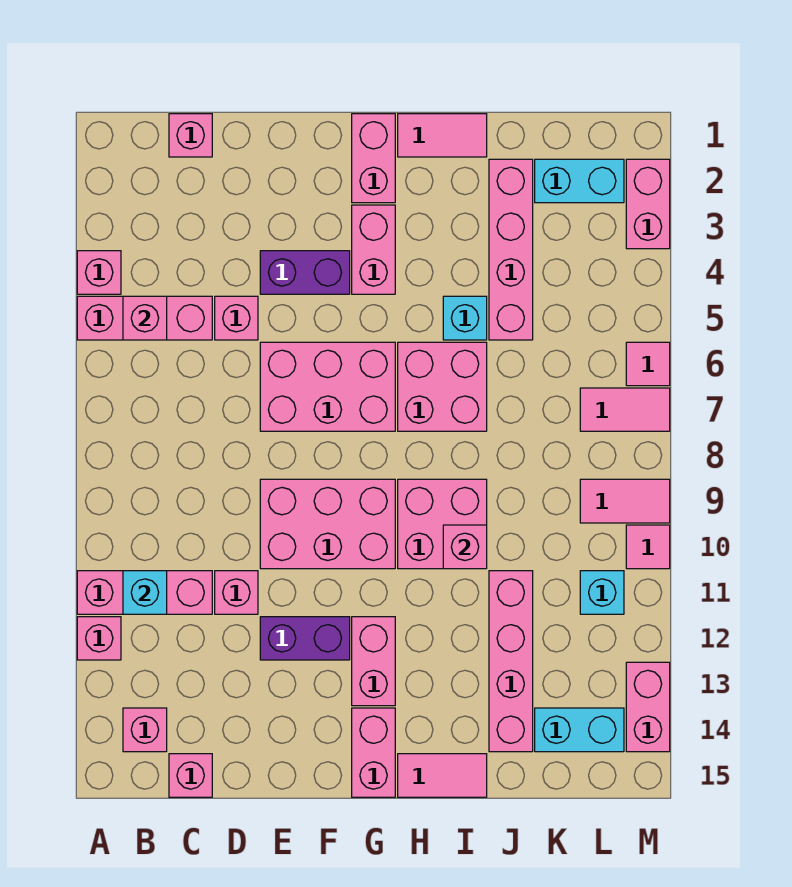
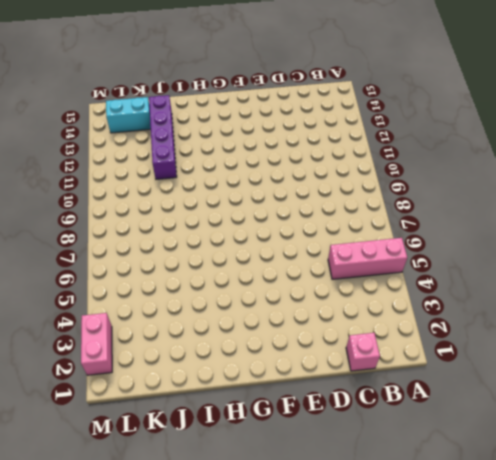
purple 1x4 brick [149,95,177,179] -> pink 1x4 brick [489,571,533,752]
none -> pink 1x1 brick [77,251,121,294]
none -> pink 1x3 brick [77,571,212,614]
none -> pink 1x1 brick [77,617,121,660]
none -> pink 1x1 brick [123,708,167,752]

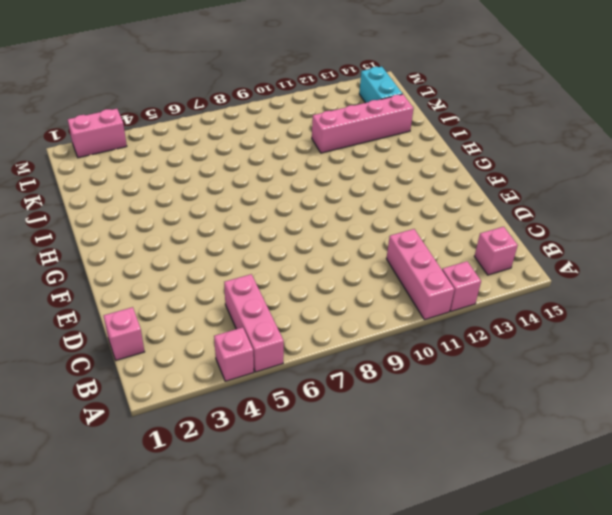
none -> pink 1x1 brick [169,754,212,797]
none -> pink 1x1 brick [215,296,258,340]
none -> pink 1x1 brick [215,571,258,614]
none -> purple 1x2 brick [260,251,350,294]

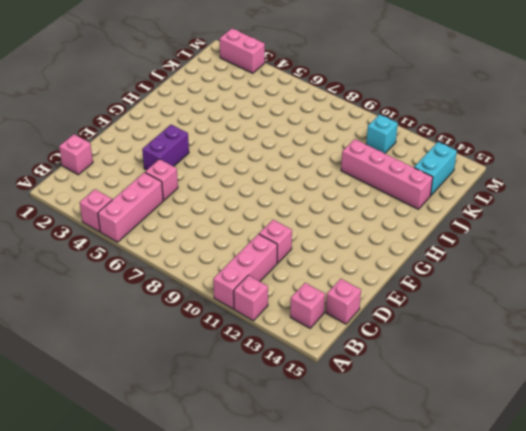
none -> pink 2x3 brick [260,342,395,431]
none -> pink 2x3 brick [260,479,395,569]
none -> purple 1x2 brick [260,617,350,660]
none -> pink 1x2 brick [352,114,395,203]

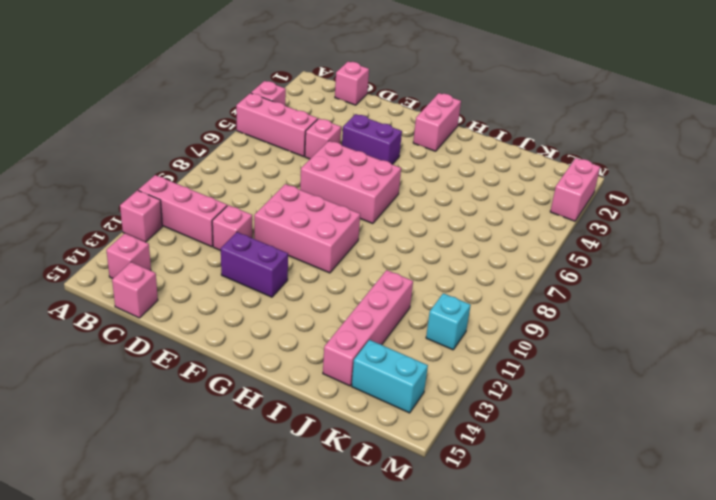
none -> pink 1x2 brick [352,205,395,294]
none -> pink 1x2 brick [352,617,395,706]
none -> pink 1x2 brick [352,708,395,797]
none -> pink 1x2 tile [398,114,487,157]

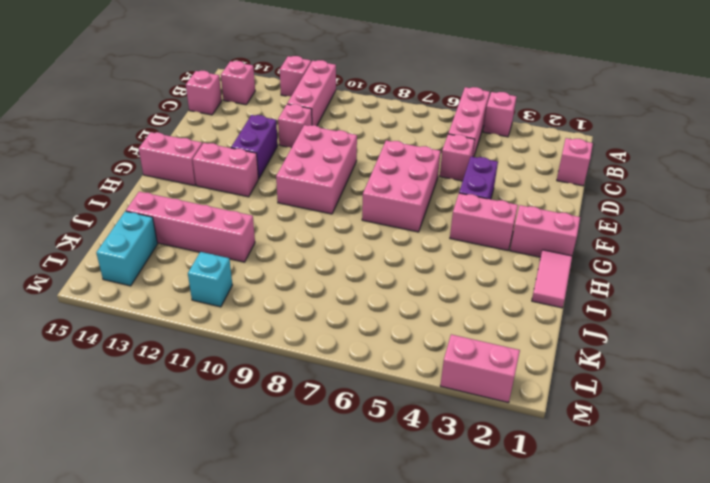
none -> pink 2x2 brick [398,342,487,431]
none -> pink 2x2 brick [398,479,487,569]
none -> pink 1x2 tile [398,754,487,797]
none -> cyan 1x1 brick [443,296,487,340]

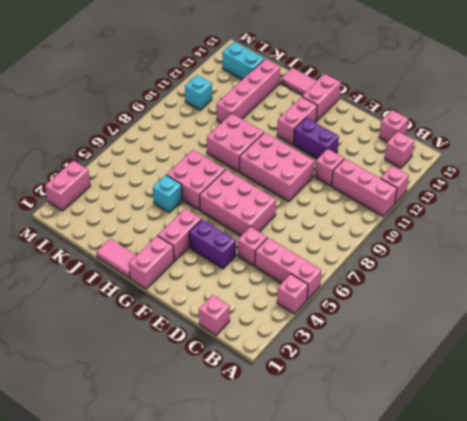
none -> pink 1x4 brick [489,159,533,340]
none -> cyan 1x2 brick [535,159,624,203]
none -> pink 1x2 tile [580,388,670,431]
none -> pink 1x2 tile [580,479,670,523]

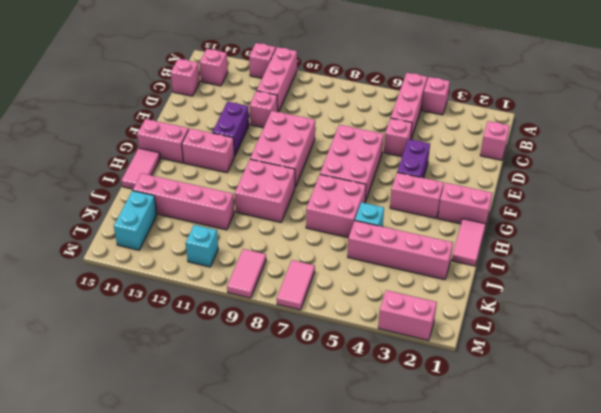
none -> cyan 1x2 brick [535,159,624,203]
none -> pink 1x1 tile [626,342,670,386]
none -> pink 1x1 tile [626,525,670,569]
none -> pink 1x2 brick [626,662,670,752]

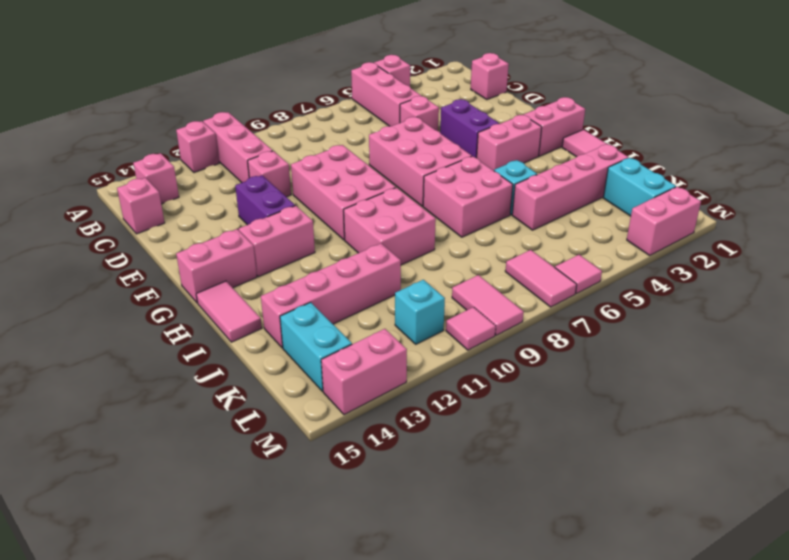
none -> pink 1x1 brick [123,296,167,340]
none -> cyan 1x1 brick [123,571,167,614]
none -> pink 1x1 brick [443,525,487,569]

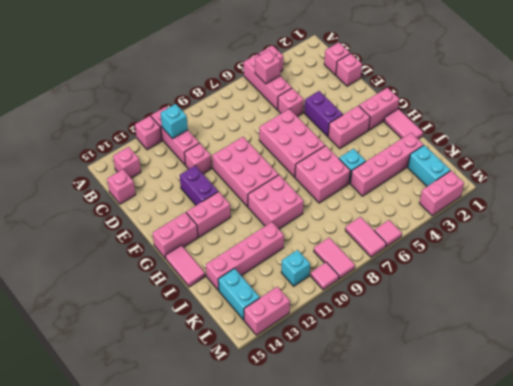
pink 1x1 brick [336,53,362,86] -> pink 1x1 brick moved to [443,525,487,569]

